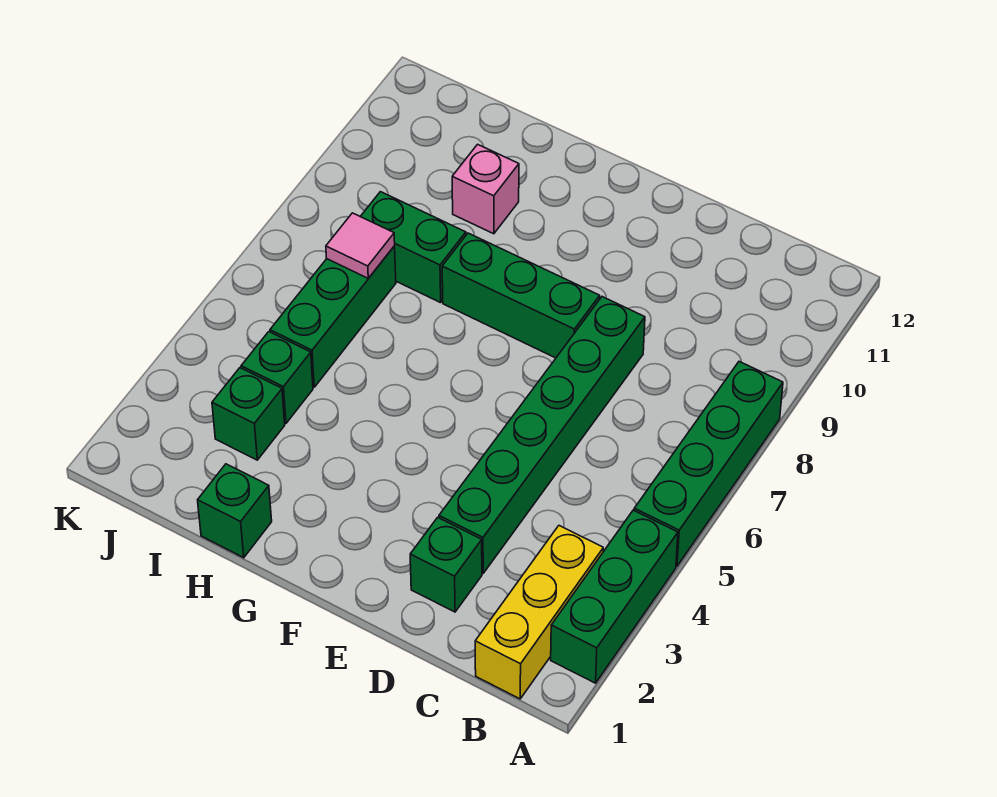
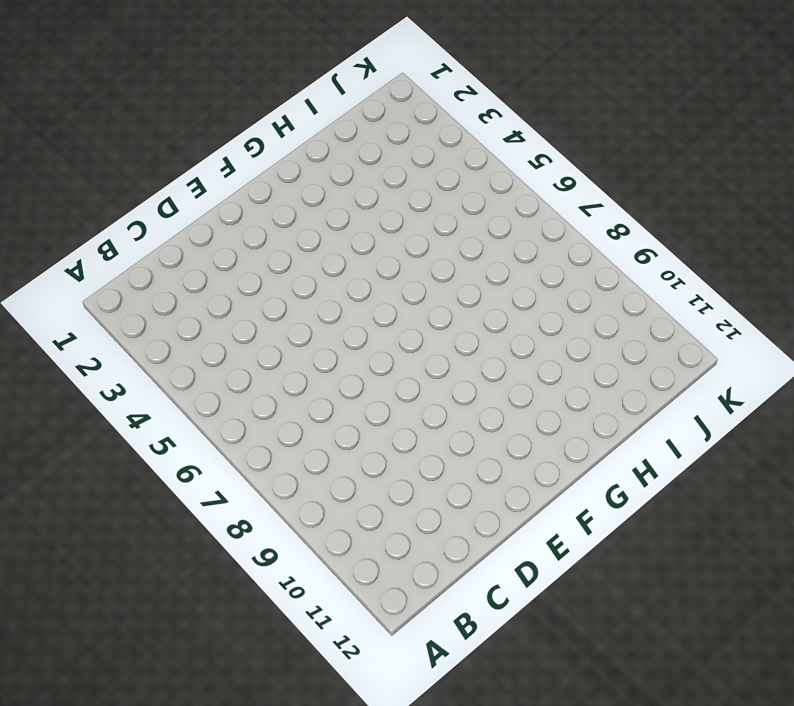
none -> green 1x3 brick [551,510,678,683]
none -> green 1x4 brick [634,362,783,566]
none -> yellow 1x3 brick [475,526,603,699]

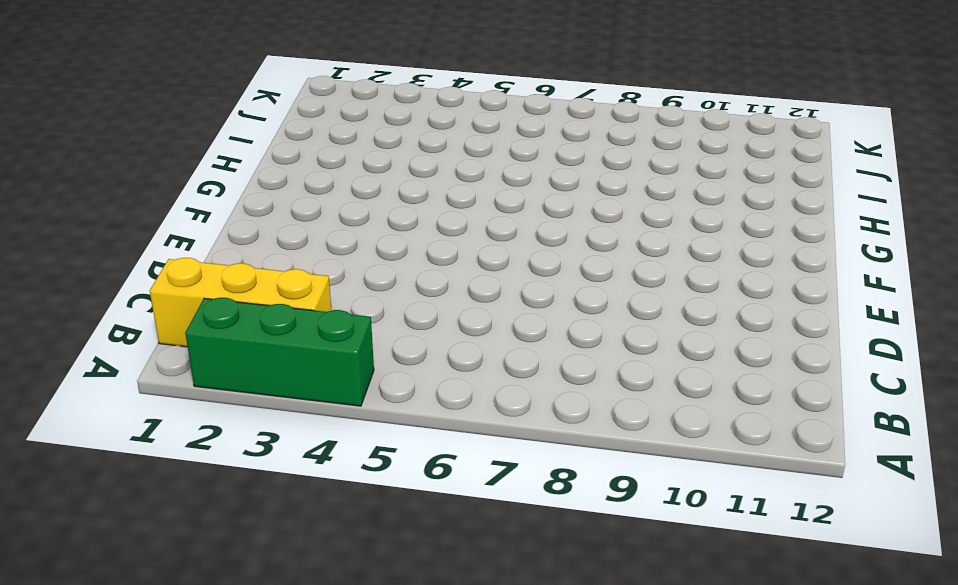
none -> green 1x4 brick [634,362,783,566]
none -> green 1x1 brick [410,517,482,612]
none -> green 1x6 brick [439,297,645,573]

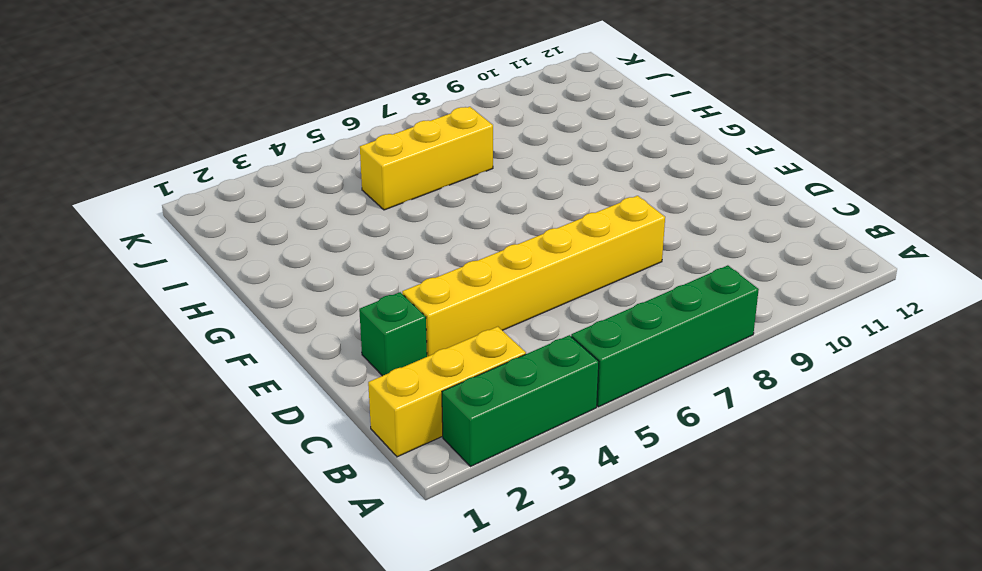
yellow 1x6 brick [402,196,665,357] -> green 1x6 brick [439,297,645,573]
yellow 1x3 brick [360,107,493,210] -> green 1x3 brick [270,246,396,387]
none -> green 1x3 brick [442,233,600,358]
none -> green 1x1 brick [198,464,272,558]
none -> green 1x2 brick [360,192,466,303]

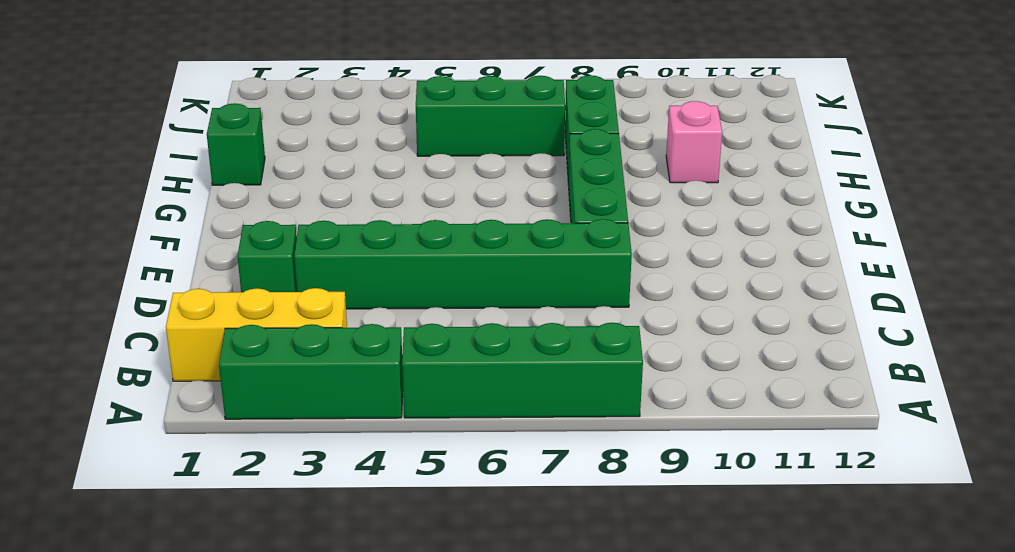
none -> green 1x1 brick [212,368,285,460]
none -> green 1x1 brick [241,332,313,423]
none -> pink 1x1 tile [326,213,395,278]

